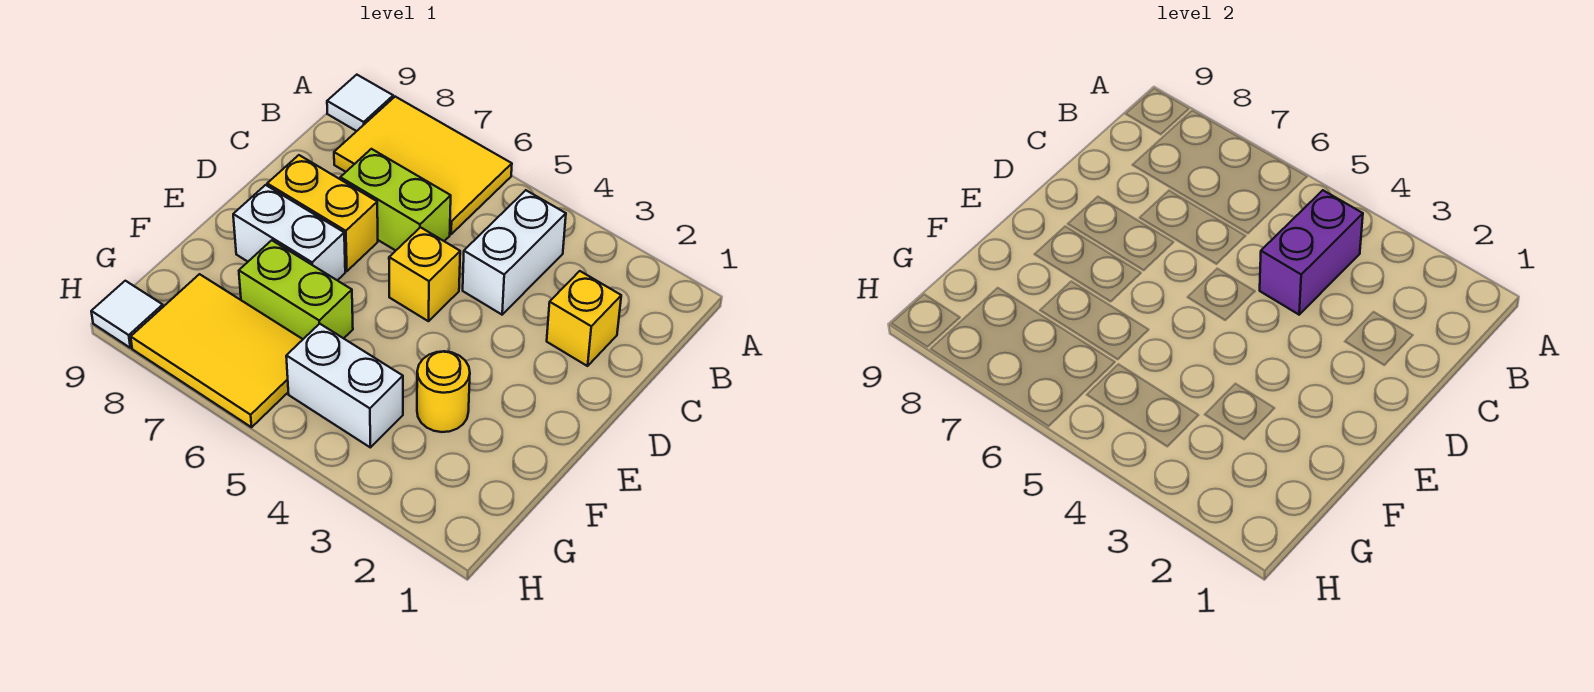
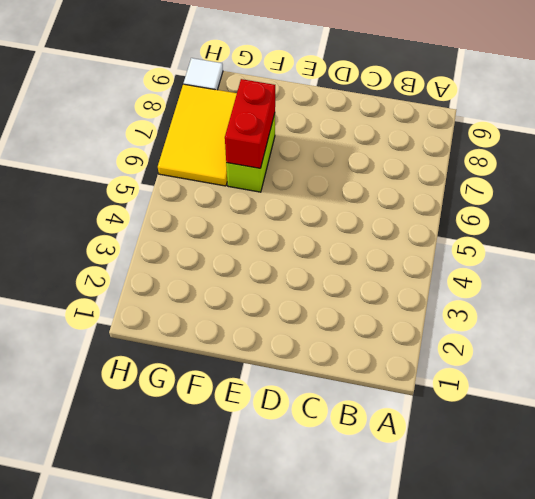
red 1x2 brick [225,79,275,168] -> none
none -> yellow 2x3 tile [334,97,512,234]
none -> white 1x1 tile [327,75,393,131]
none -> white 1x2 brick [463,190,566,315]

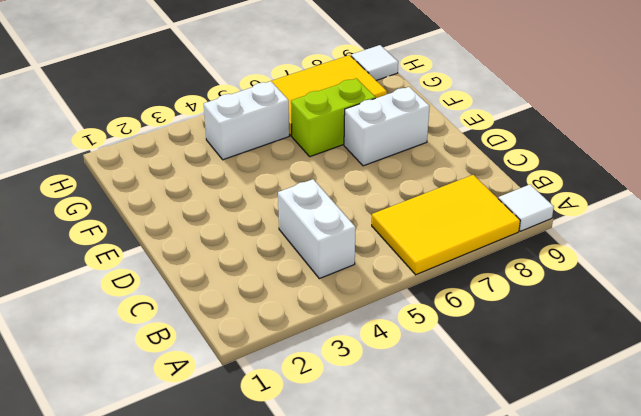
none -> yellow 1x1 brick [547,271,621,366]
none -> lime 1x2 brick [340,149,451,251]
none -> yellow 1x1 brick [389,227,460,321]

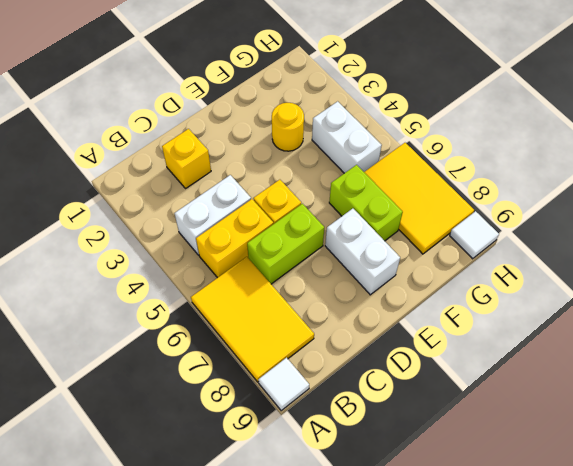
yellow 1x2 brick [196,199,273,278] -> yellow 1x2 brick turned to [267,155,378,271]
lime 1x2 brick [247,204,324,284] -> lime 1x2 brick turned to [340,149,451,251]
none -> purple 1x2 brick [1260,190,1363,315]

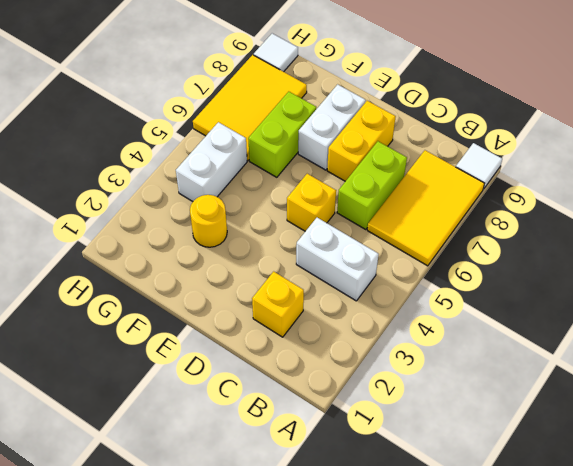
none -> purple 1x2 brick [1260,190,1363,315]

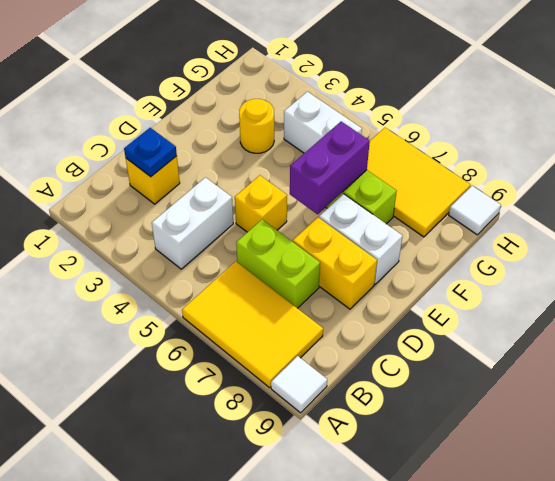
blue 1x1 plate [124,128,177,177] -> none
purple 1x2 brick [290,122,370,214] -> purple 1x2 brick moved to [1260,190,1363,315]

